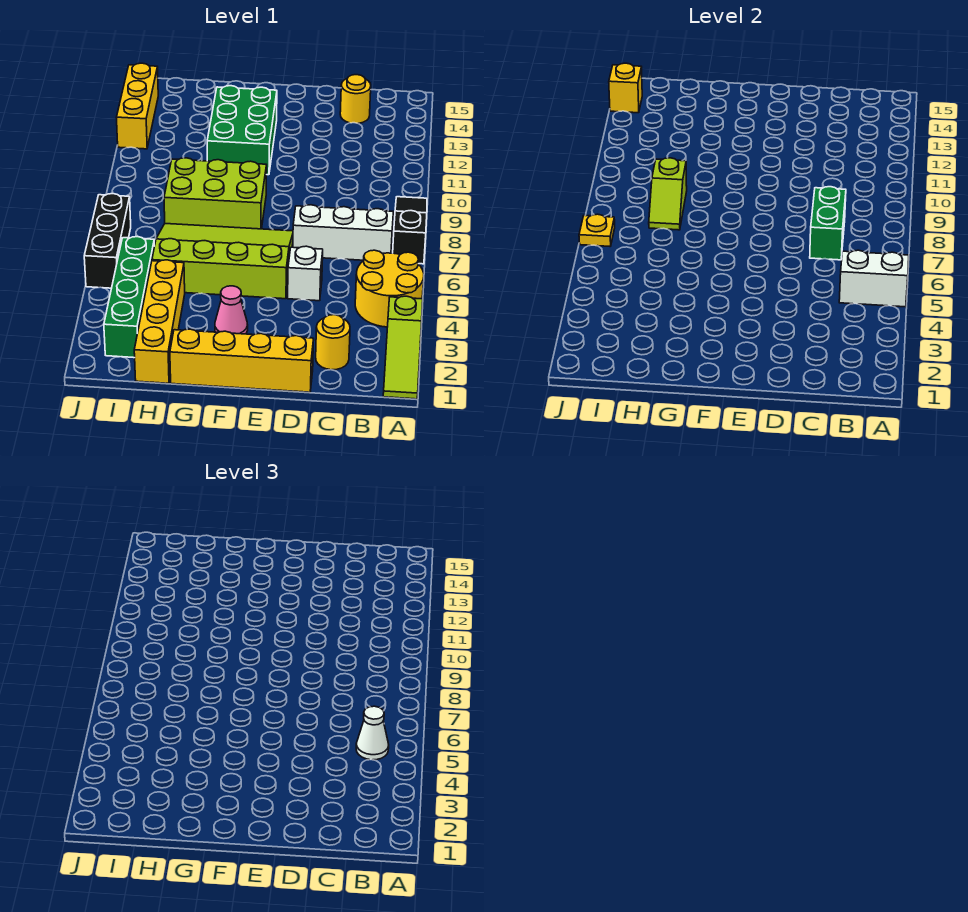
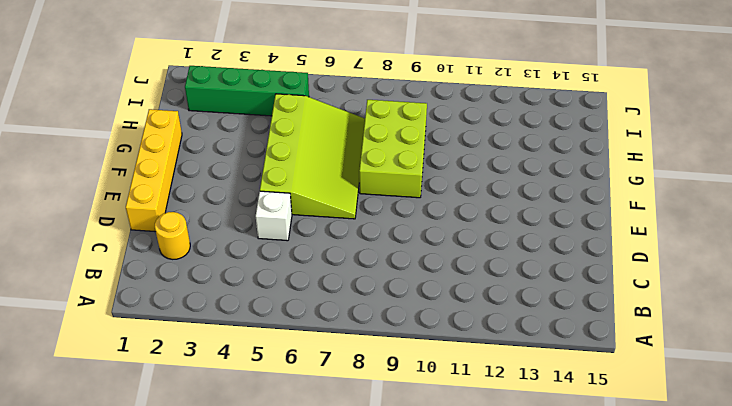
none -> lime 1x3 slope [383,296,423,399]
none -> yellow 2x2 round brick [355,250,424,327]
none -> black 1x3 slope [393,197,427,264]

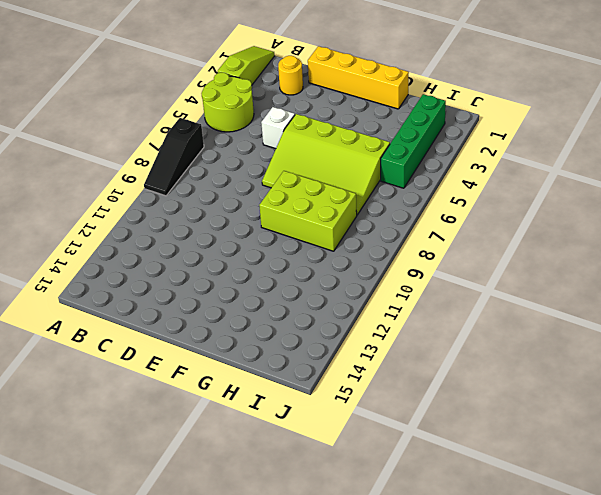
lime 2x2 round brick [202,73,254,132] -> yellow 2x2 round brick [355,250,424,327]
none -> white 1x3 brick [293,205,393,260]
none -> yellow 1x1 round brick [340,75,371,123]
none -> pink 1x1 cone [215,286,248,334]

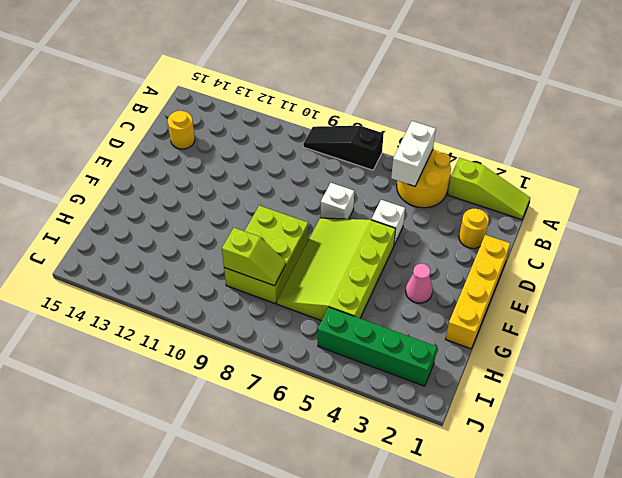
white 1x1 brick [320,183,354,219] -> white 1x3 brick [293,205,393,260]
none -> green 2x3 brick [207,86,277,175]
none -> yellow 1x4 brick [134,260,185,383]
none -> black 1x3 brick [84,194,131,288]

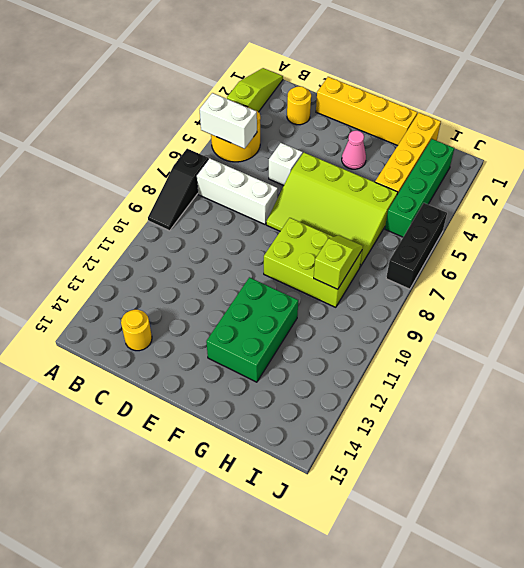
none -> yellow 1x3 brick [116,63,158,149]
none -> green 1x2 brick [810,187,846,260]
none -> yellow 1x1 plate [579,214,615,246]

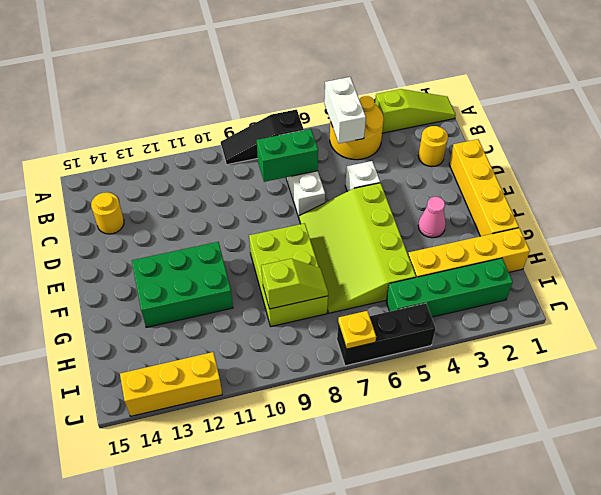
none -> yellow 1x1 brick [609,63,642,113]
none -> white 1x1 cone [356,706,389,760]

